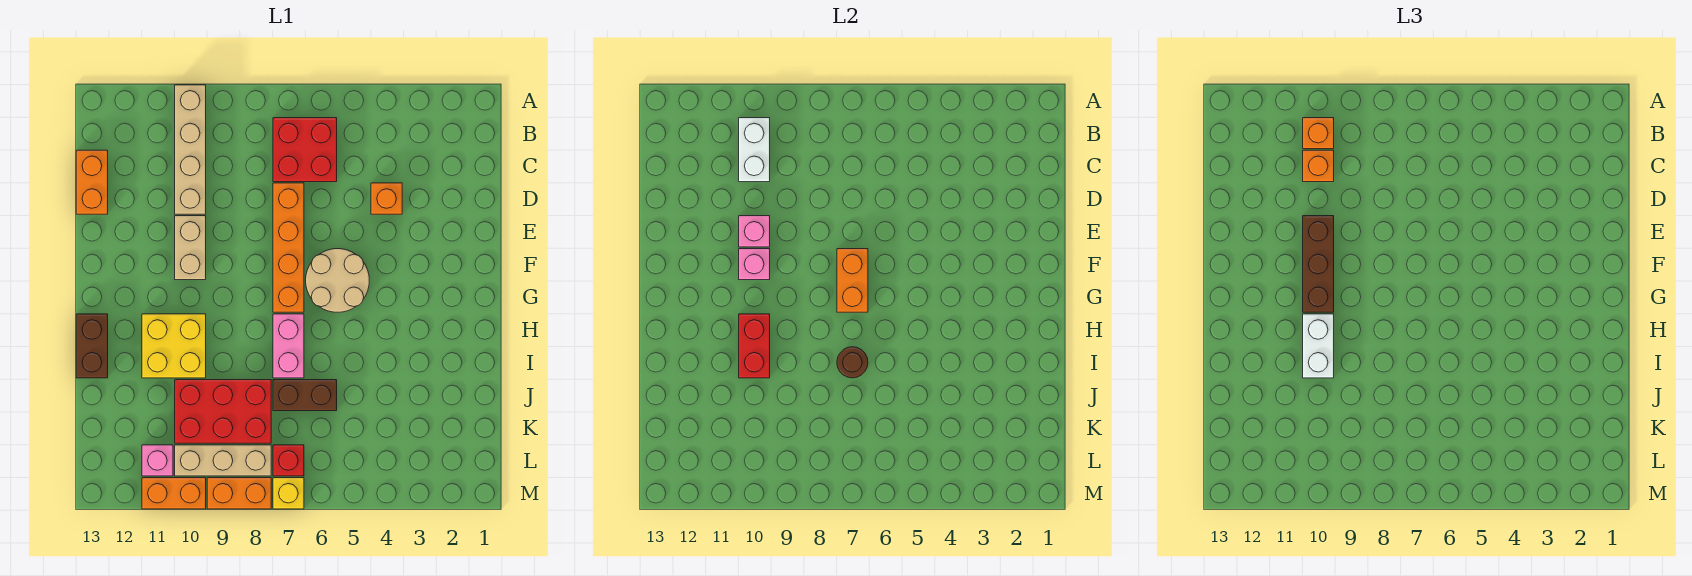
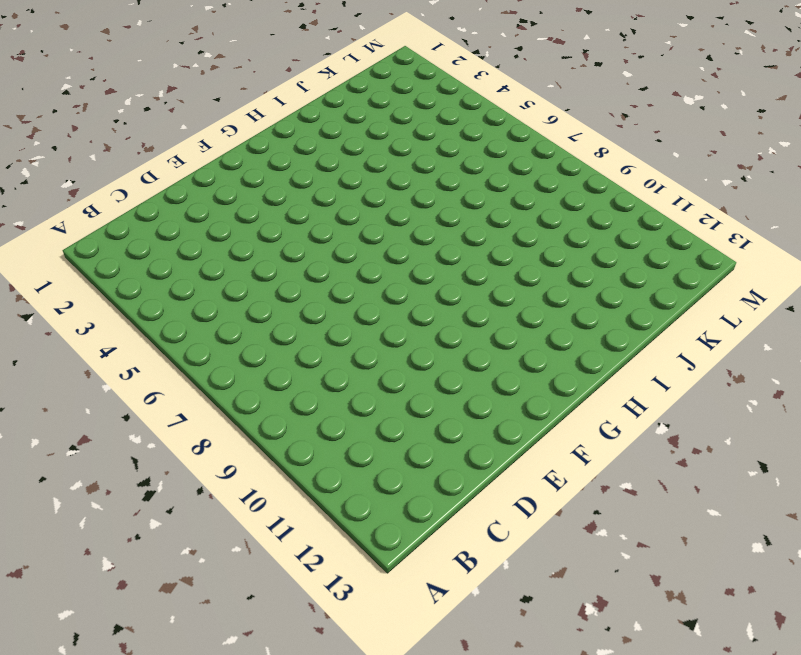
none -> tan 1x4 brick [175,85,206,214]
none -> red 2x2 brick [273,118,337,182]
none -> orange 1x2 brick [76,150,108,214]

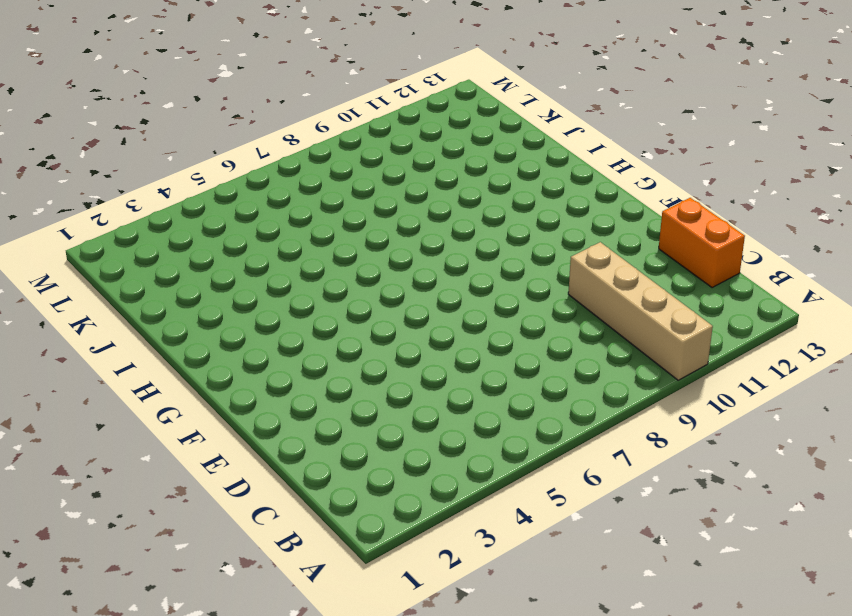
none -> red 2x2 brick [273,118,337,182]
none -> orange 1x1 brick [371,183,402,214]
none -> orange 1x4 brick [273,183,304,312]

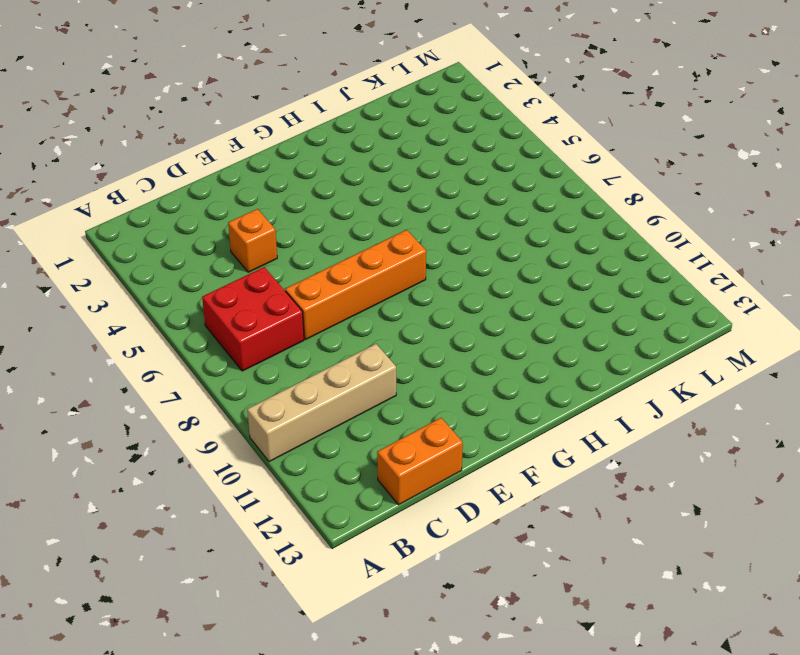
none -> tan 1x2 brick [175,216,206,280]
none -> tan 2x2 round brick [306,249,369,312]
none -> pink 1x2 brick [273,314,304,378]

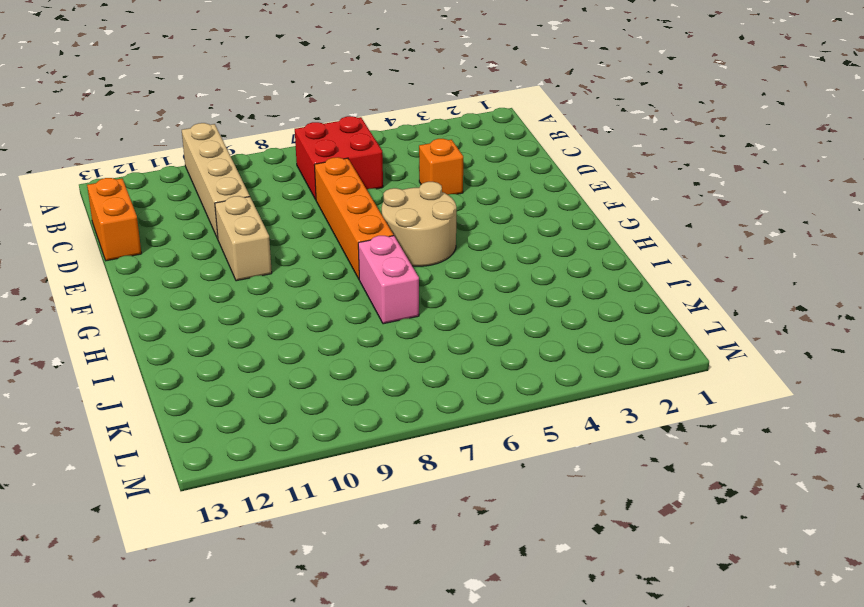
none -> yellow 2x2 brick [142,314,206,378]
none -> brown 1x2 brick [76,314,108,378]
none -> brown 1x2 brick [273,380,337,411]

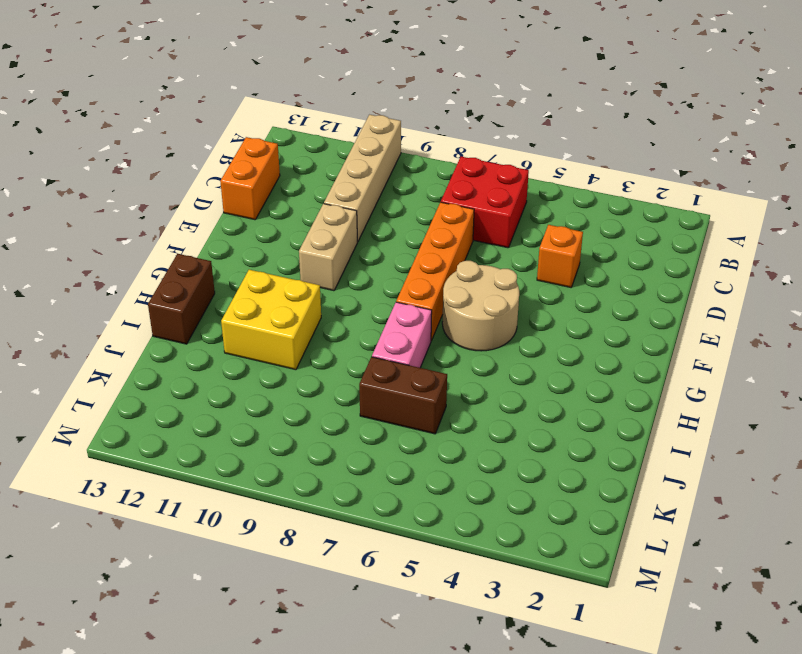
none -> red 2x3 brick [175,380,271,443]
none -> red 1x1 brick [273,445,304,476]
none -> tan 1x3 brick [175,445,271,476]

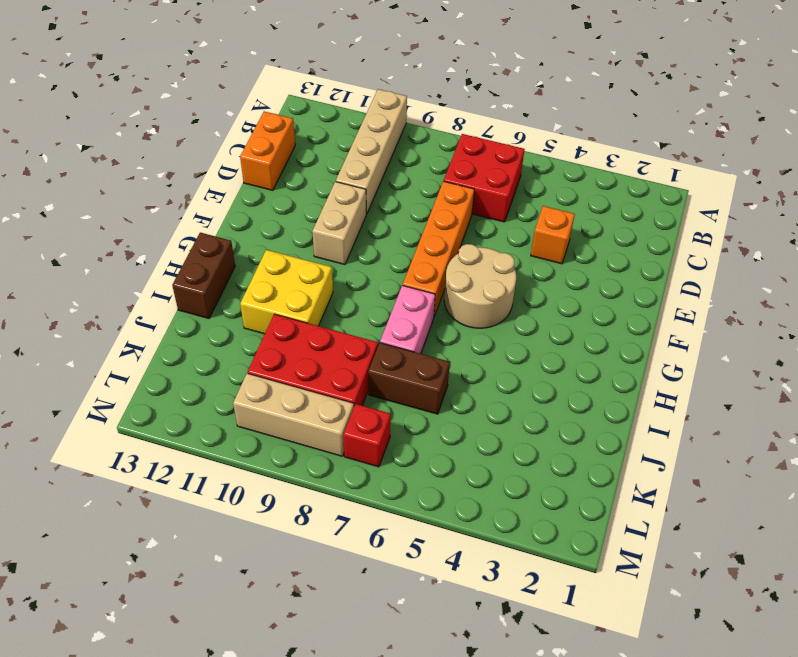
none -> pink 1x1 brick [142,445,173,476]
none -> yellow 1x1 brick [273,478,304,509]
none -> orange 1x2 brick [207,478,271,509]

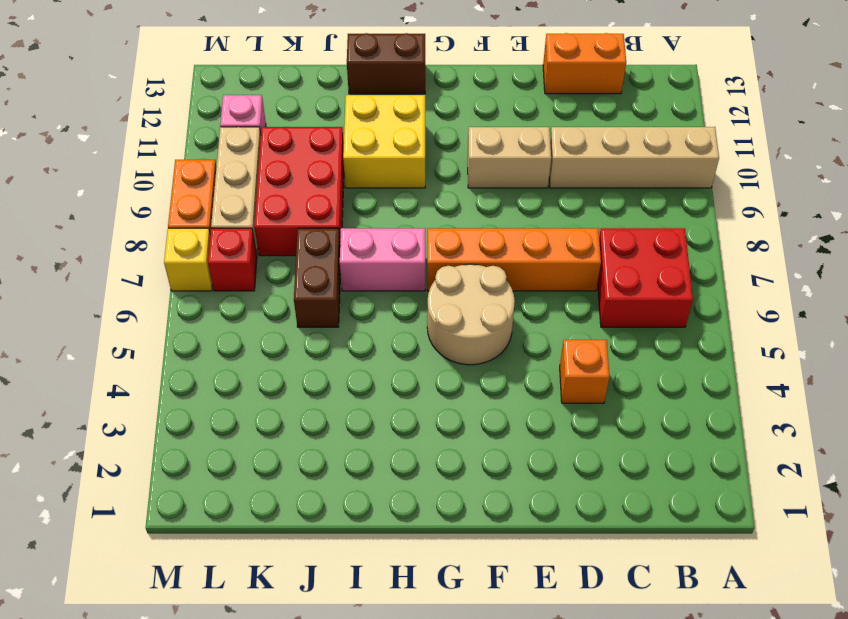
none -> orange 1x2 brick [142,478,206,509]
none -> white 1x2 brick [739,118,770,182]
none -> pink 1x1 brick [739,216,770,247]

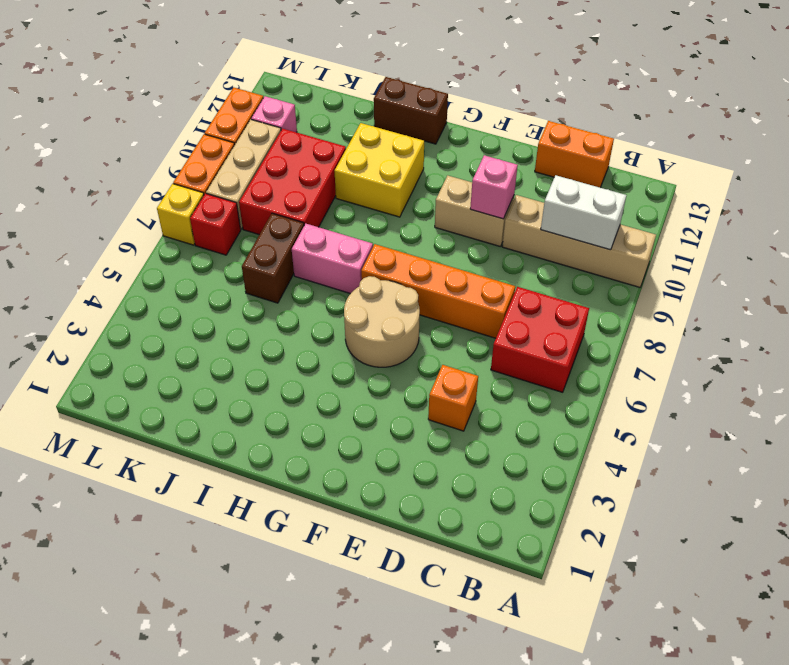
none -> orange 1x2 brick [837,249,868,312]
none -> pink 1x1 brick [739,249,770,280]
none -> red 1x2 brick [739,314,770,378]

